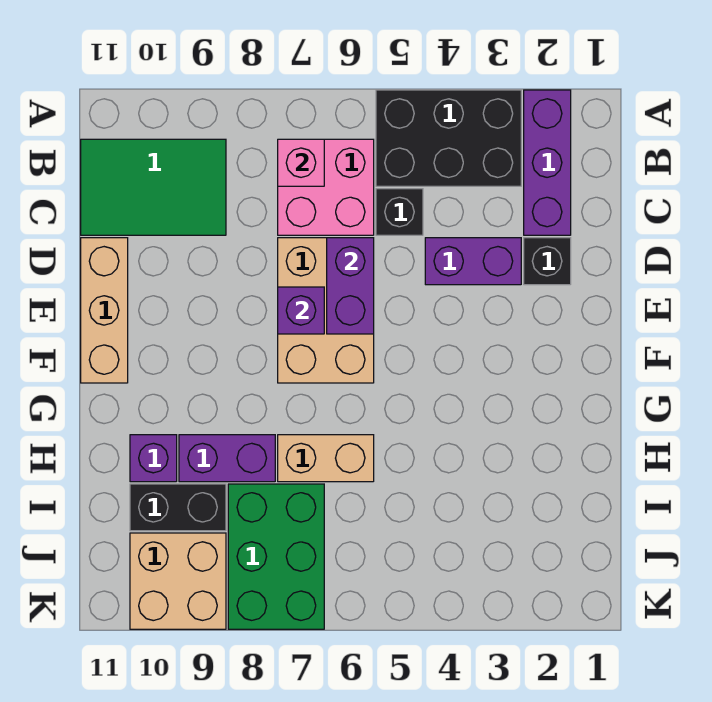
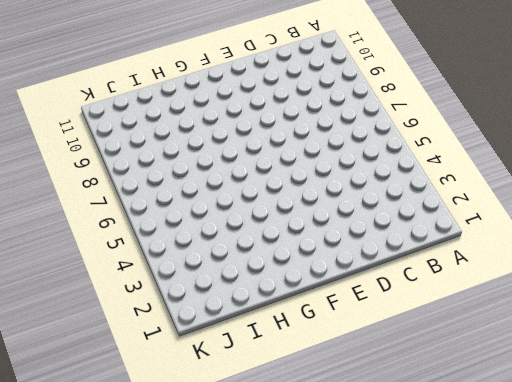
none -> purple 1x3 brick [524,90,571,235]
none -> black 2x3 brick [376,90,521,186]
none -> pink 2x2 brick [278,139,374,235]

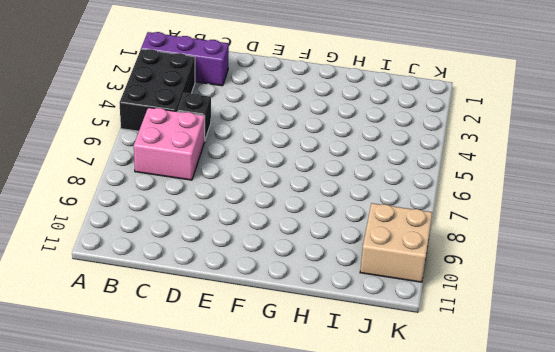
none -> green 2x3 tile [81,139,226,235]
none -> black 1x1 brick [524,238,571,285]
none -> purple 1x2 brick [425,238,521,285]

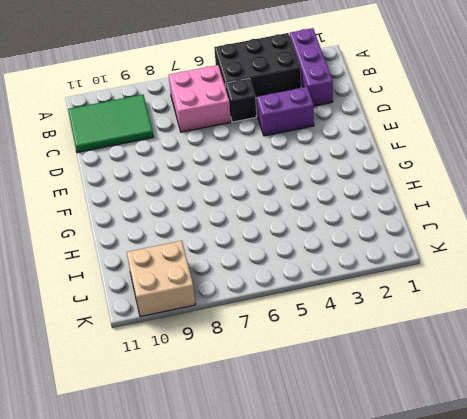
none -> black 1x1 brick [524,238,571,285]
none -> tan 2x3 brick [278,238,374,383]
none -> tan 1x3 brick [81,238,128,383]

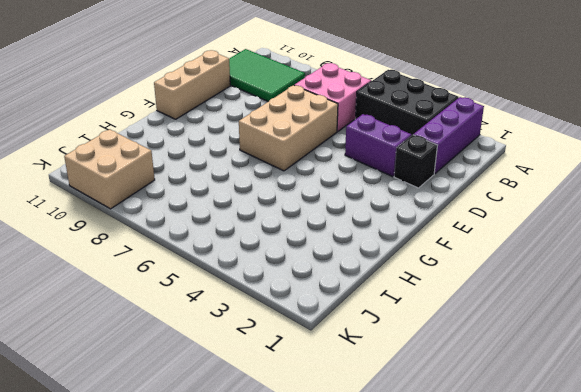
none -> black 1x1 brick [376,189,423,235]
none -> tan 1x2 brick [278,435,374,482]
none -> purple 1x2 brick [179,435,275,482]

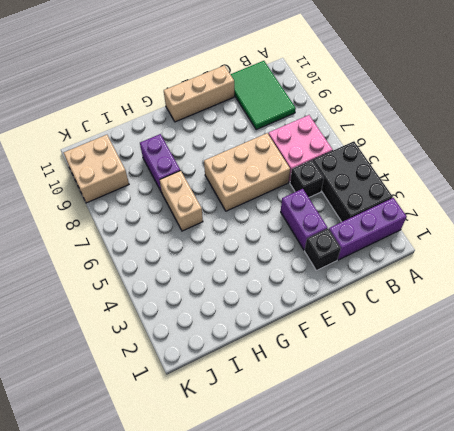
none -> purple 1x1 brick [130,435,177,482]
none -> green 2x3 brick [228,484,324,629]
none -> black 1x2 brick [130,484,226,531]

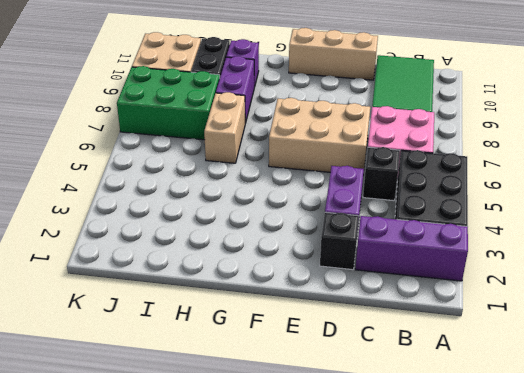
none -> pink 1x1 brick [278,139,324,186]
none -> purple 1x2 brick [327,238,374,334]
none -> purple 1x1 brick [278,287,324,334]

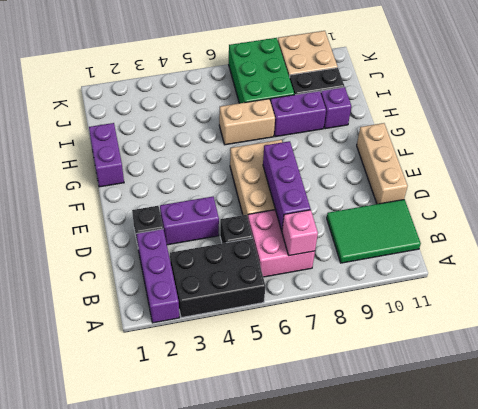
purple 1x3 brick [263,141,310,231] -> purple 1x1 brick [278,287,324,334]
purple 1x2 brick [89,123,124,187] -> purple 1x2 brick moved to [327,238,374,334]

